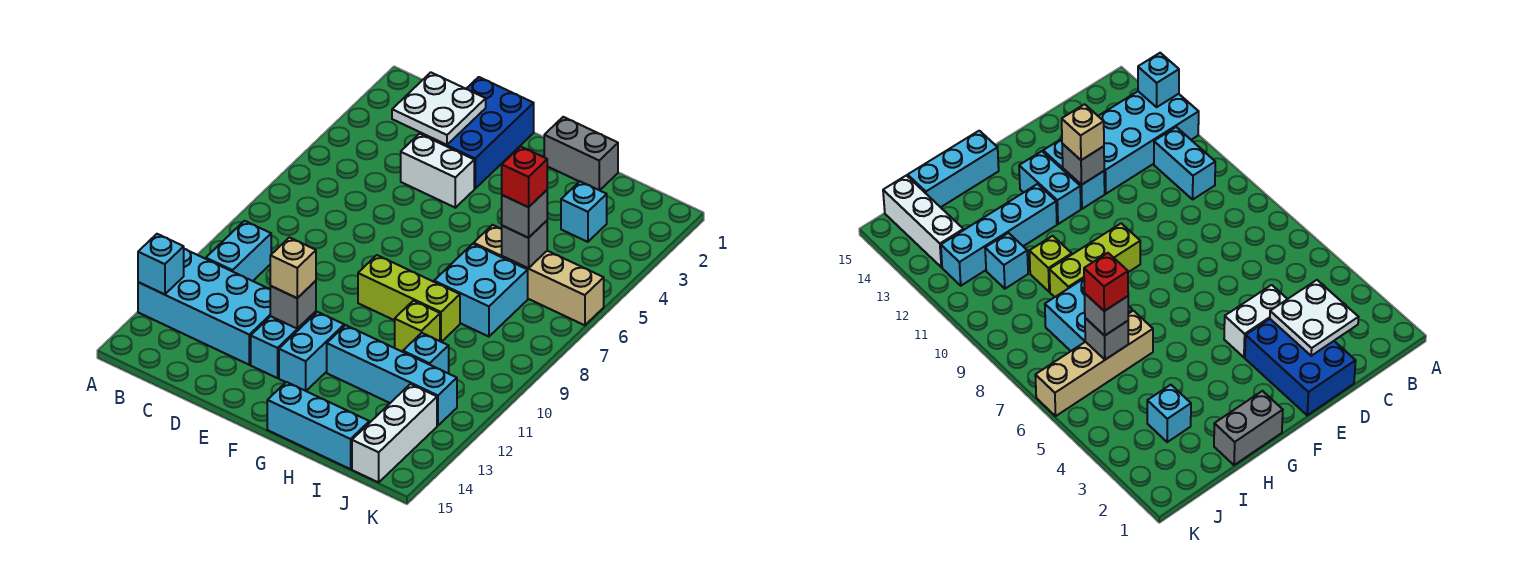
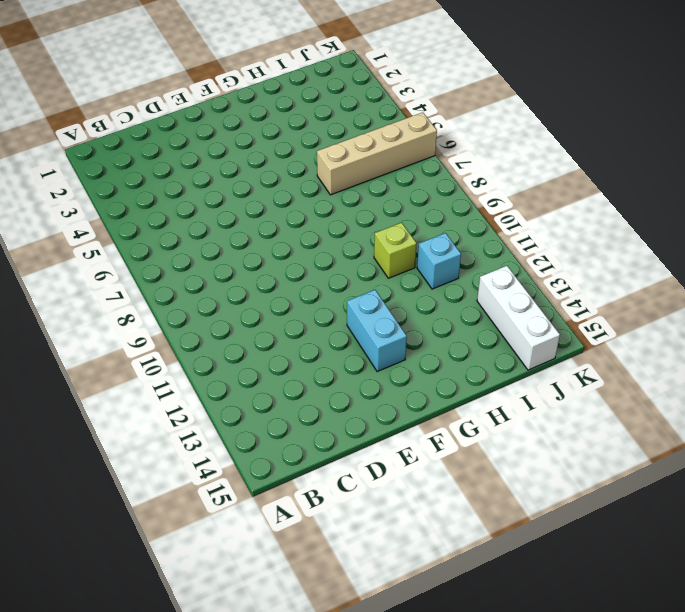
none -> cyan 2x4 brick [138,249,270,365]
none -> cyan 1x2 brick [206,221,271,281]
none -> blue 2x3 brick [420,77,534,189]

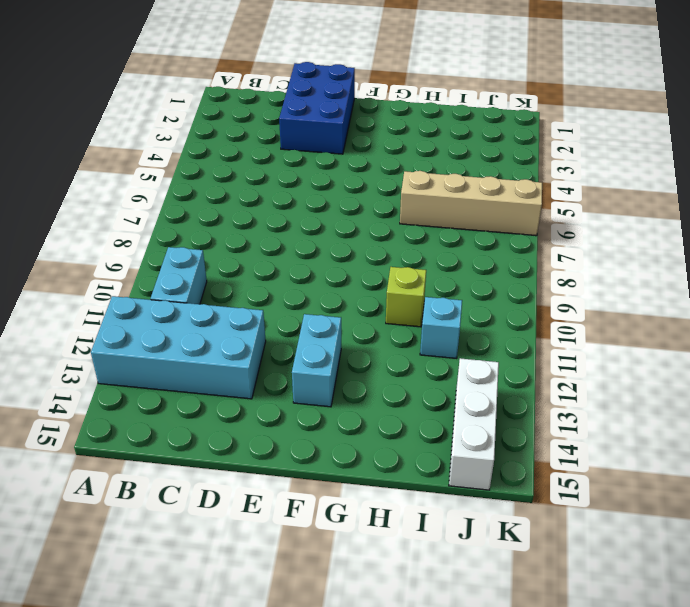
none -> white 1x2 brick [401,134,474,208]
none -> cyan 1x2 brick [251,311,316,378]
none -> lime 1x3 brick [358,255,460,342]

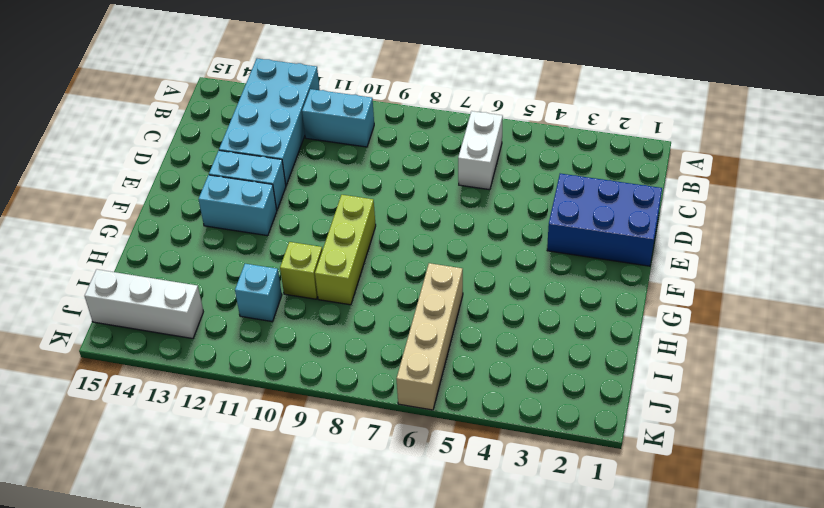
white 1x2 brick [458,111,503,190] -> white 1x2 brick moved to [401,134,474,208]
none -> grey 1x2 brick [544,117,618,190]
none -> cyan 1x4 brick [327,325,457,426]
none -> cyan 1x3 brick [267,382,369,469]

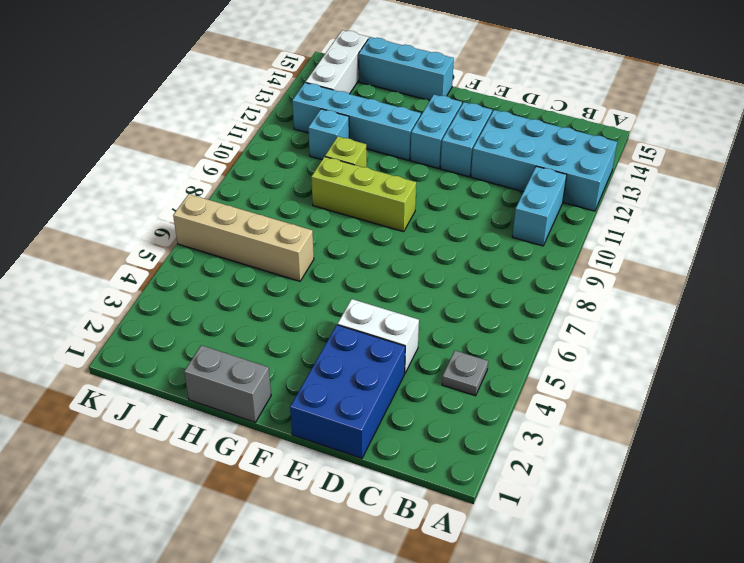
grey 1x1 plate [442,351,488,396] -> none
none -> cyan 2x2 brick [434,244,528,337]
none -> cyan 1x1 brick [561,181,607,242]
none -> cyan 1x1 brick [138,234,184,295]

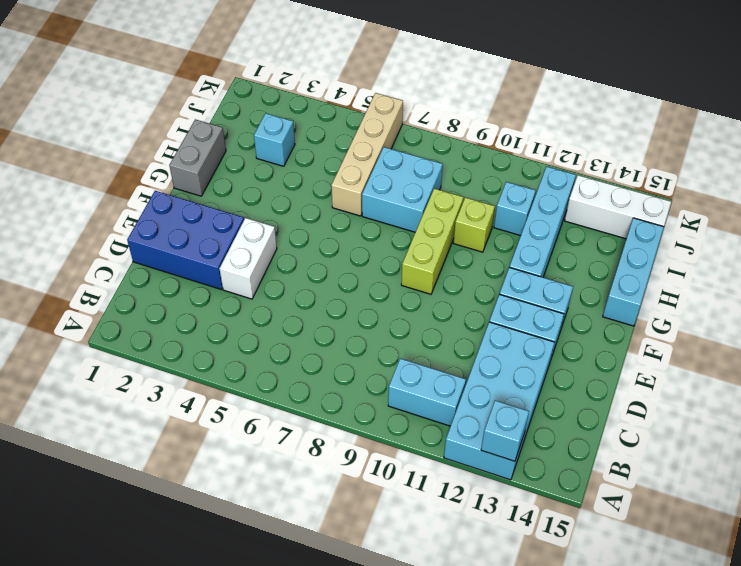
none -> white 2x2 plate [392,72,486,145]
none -> grey 1x1 brick [270,281,316,329]
none -> grey 1x1 brick [502,221,547,268]

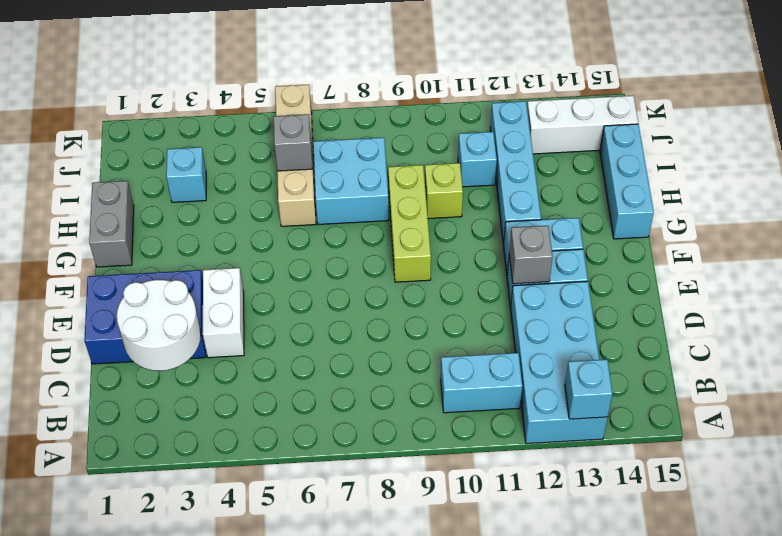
white 2x2 round brick [117,280,201,371] -> white 2x2 plate [392,72,486,145]
none -> tan 1x1 brick [270,237,316,298]
none -> grey 1x1 brick [502,190,547,238]
none -> red 1x1 brick [502,146,547,207]

